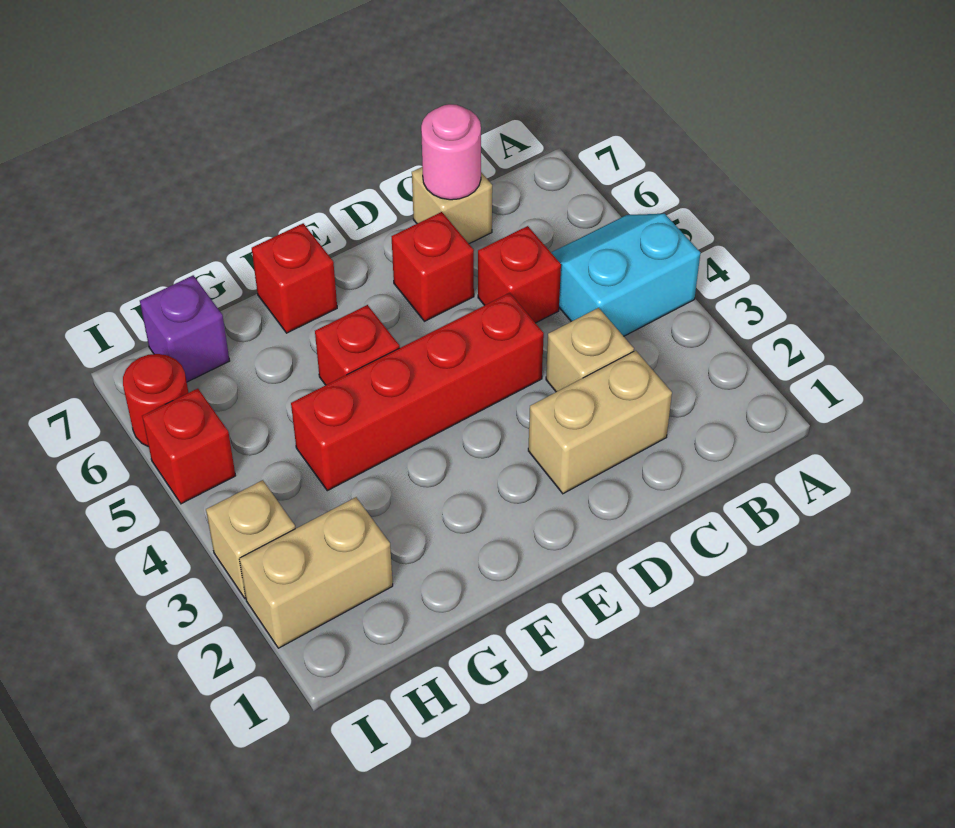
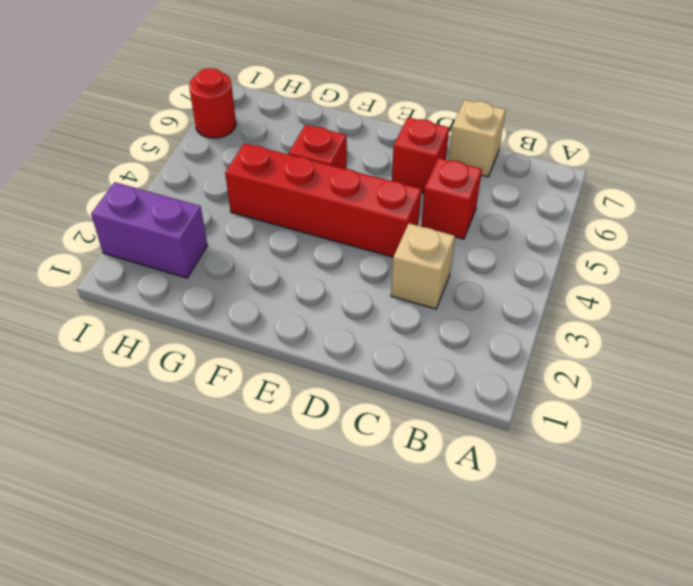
purple 1x2 brick [91,182,207,278] -> tan 1x2 brick [239,497,393,648]
none -> cyan 2x2 slope [551,214,700,336]
none -> tan 1x2 brick [528,351,672,494]
none -> red 1x1 brick [252,223,337,333]

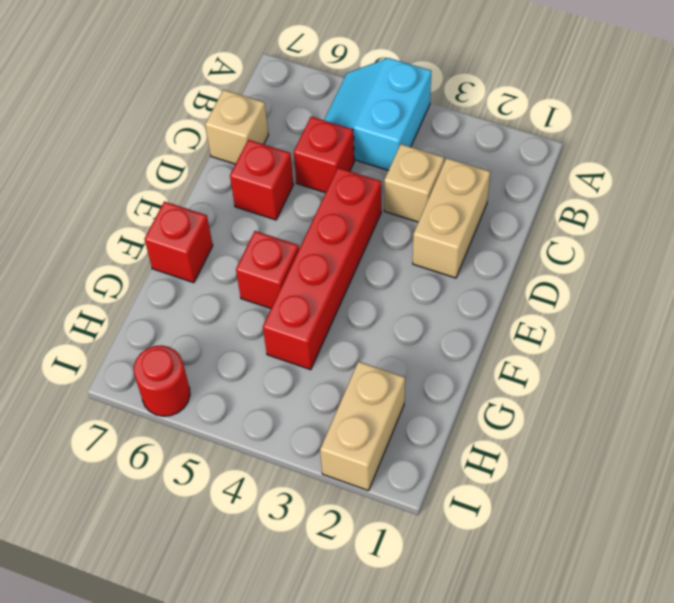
none -> purple 1x1 brick [140,275,230,382]
none -> tan 1x1 brick [206,480,296,599]
none -> red 1x1 brick [142,389,236,504]

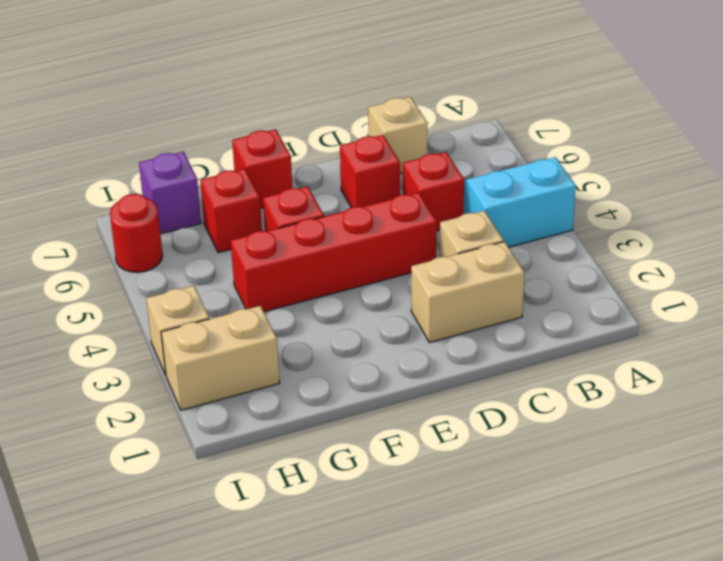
red 1x1 brick [200,169,262,253] -> red 1x1 brick moved to [142,389,236,504]
none -> pink 1x1 round brick [421,104,481,200]

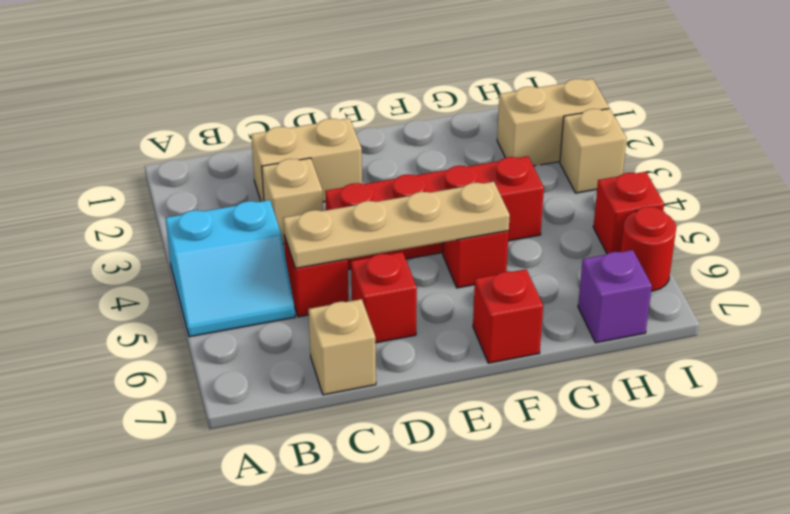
tan 1x4 plate [283,182,510,268] -> none
none -> pink 1x1 round brick [421,104,481,200]

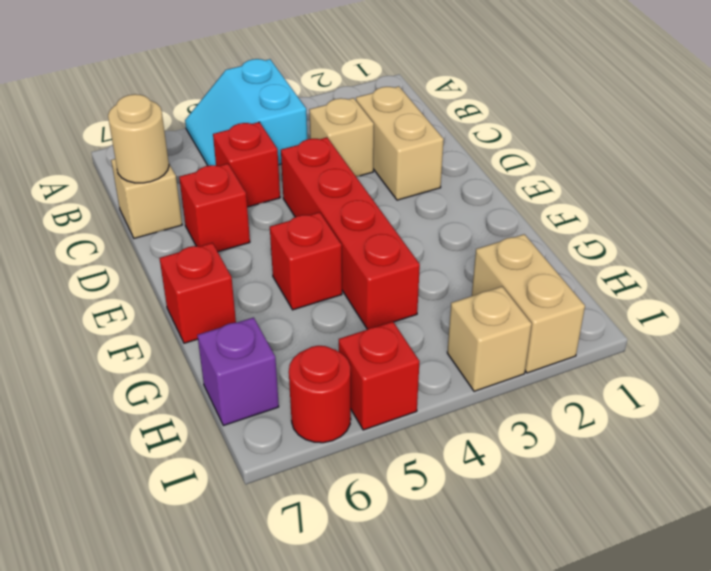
tan 1x1 round brick [108,94,169,183] -> pink 1x1 round brick [421,104,481,200]

